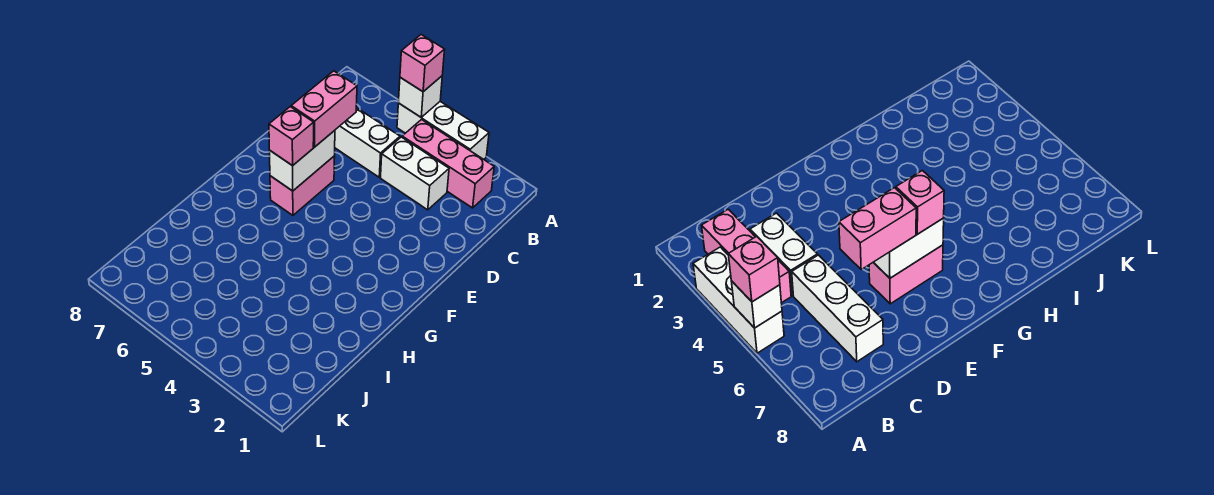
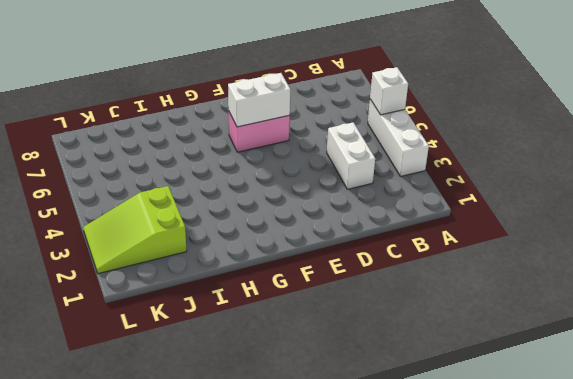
lime 2x3 slope [83,186,187,274] -> none
none -> pink 1x3 brick [402,120,494,208]
none -> white 1x3 brick [335,108,400,177]

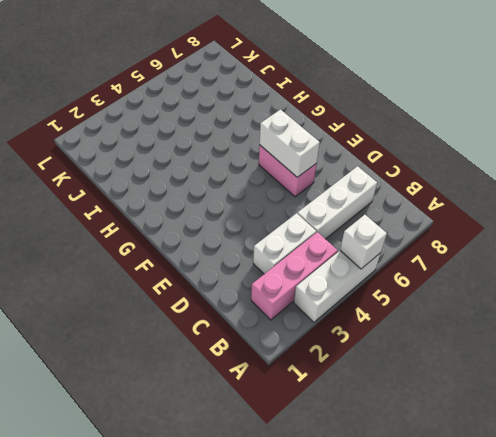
none -> pink 1x1 brick [400,35,445,92]
none -> pink 1x2 brick [291,71,357,147]

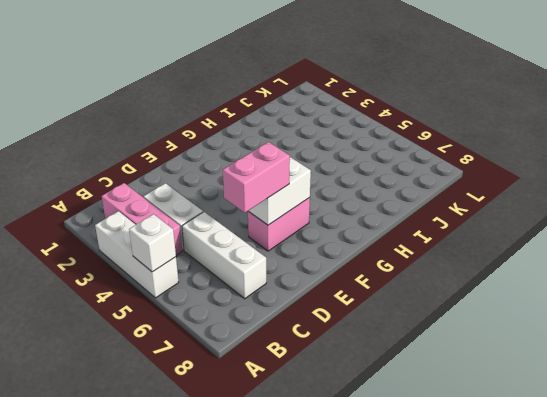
none -> pink 1x1 brick [400,35,445,92]
none -> pink 1x1 brick [269,107,314,166]

